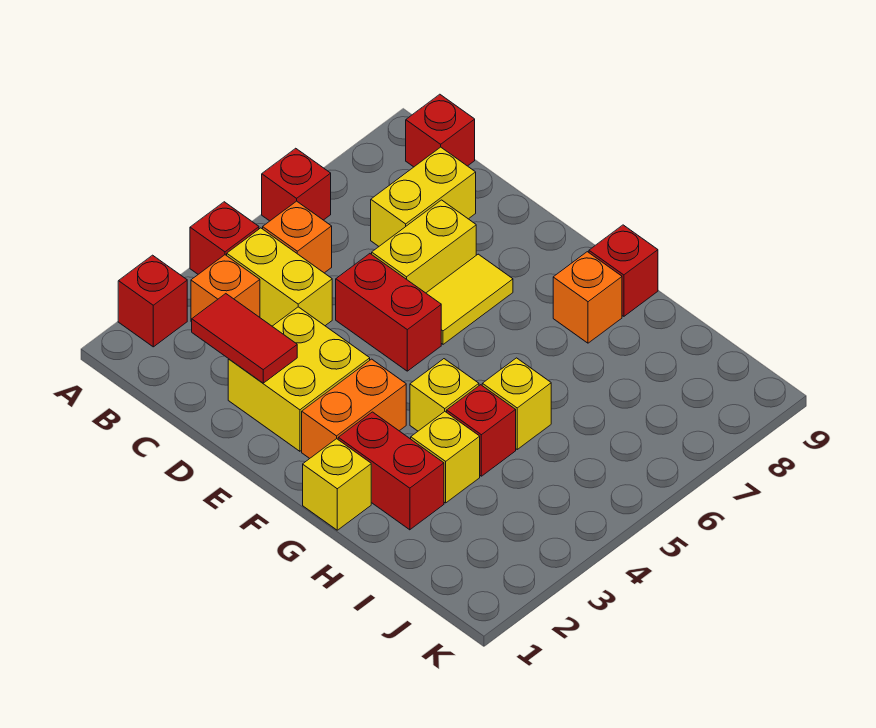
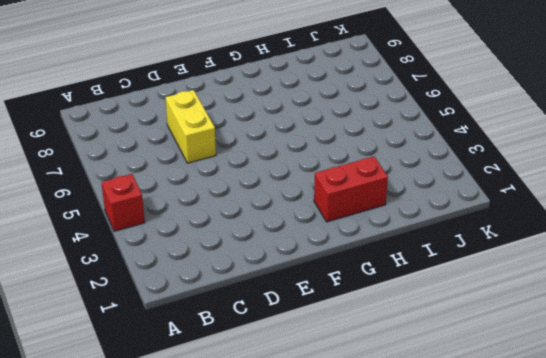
none -> red 1x1 brick [118,255,187,347]
none -> red 1x1 brick [262,148,331,221]
none -> orange 1x1 brick [191,255,260,322]

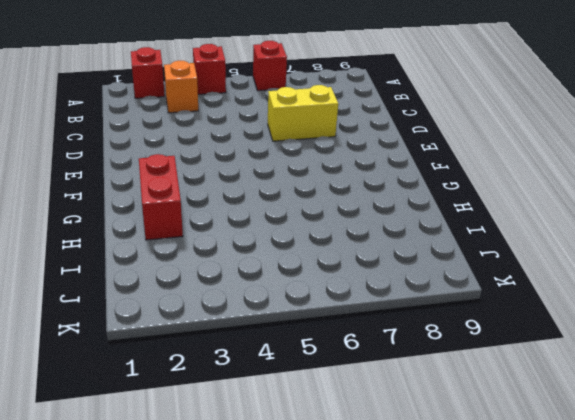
none -> yellow 1x2 brick [227,228,332,326]
none -> orange 1x1 brick [263,201,332,273]
none -> red 1x1 brick [406,94,475,167]

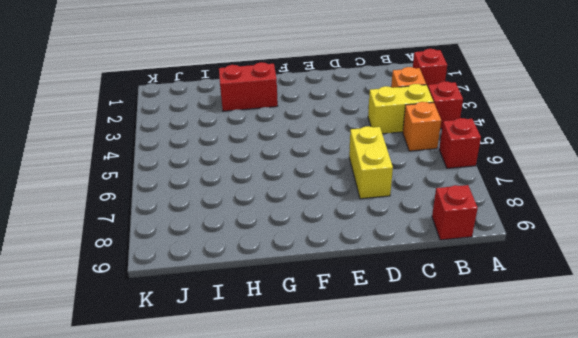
none -> yellow 1x2 brick [371,147,476,246]
none -> yellow 2x2 brick [228,307,370,451]
none -> red 1x2 brick [336,254,441,371]

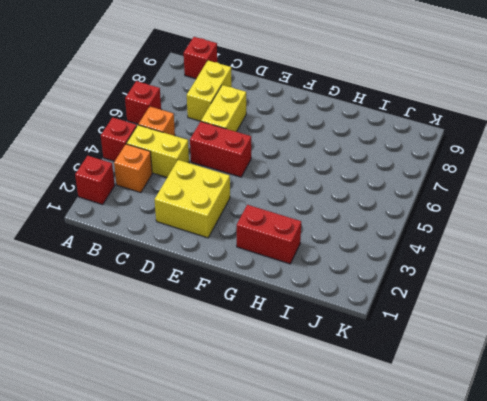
none -> yellow 1x2 tile [426,254,513,344]
none -> orange 1x2 brick [302,359,406,459]
none -> yellow 1x1 brick [303,439,371,530]

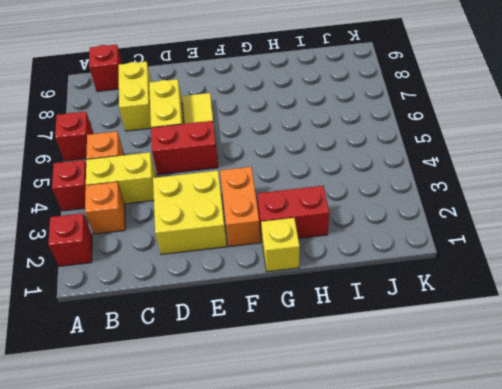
none -> yellow 1x1 brick [410,359,479,431]
none -> orange 1x1 brick [553,252,622,343]
none -> red 1x1 brick [589,225,658,316]

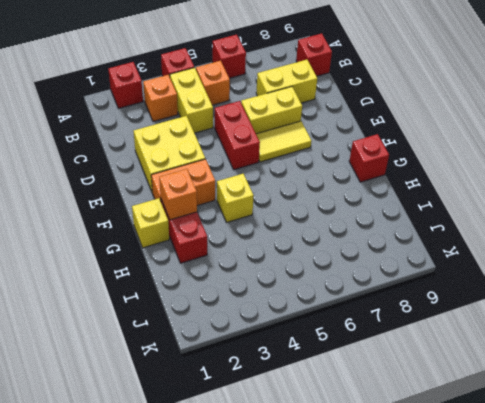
orange 1x1 brick [159,169,197,220] -> orange 1x1 brick moved to [553,252,622,343]
none -> yellow 1x1 brick [411,412,480,503]
none -> red 1x1 brick [447,385,516,476]
none -> yellow 1x1 brick [482,358,551,449]

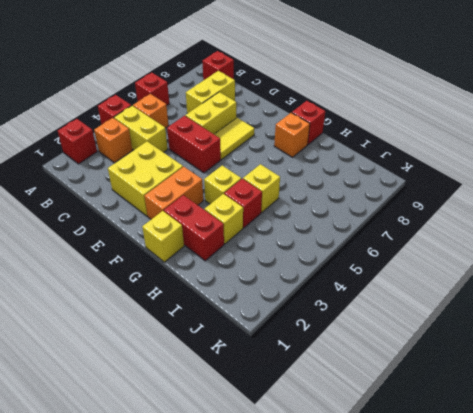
none -> red 1x2 tile [192,294,297,383]

